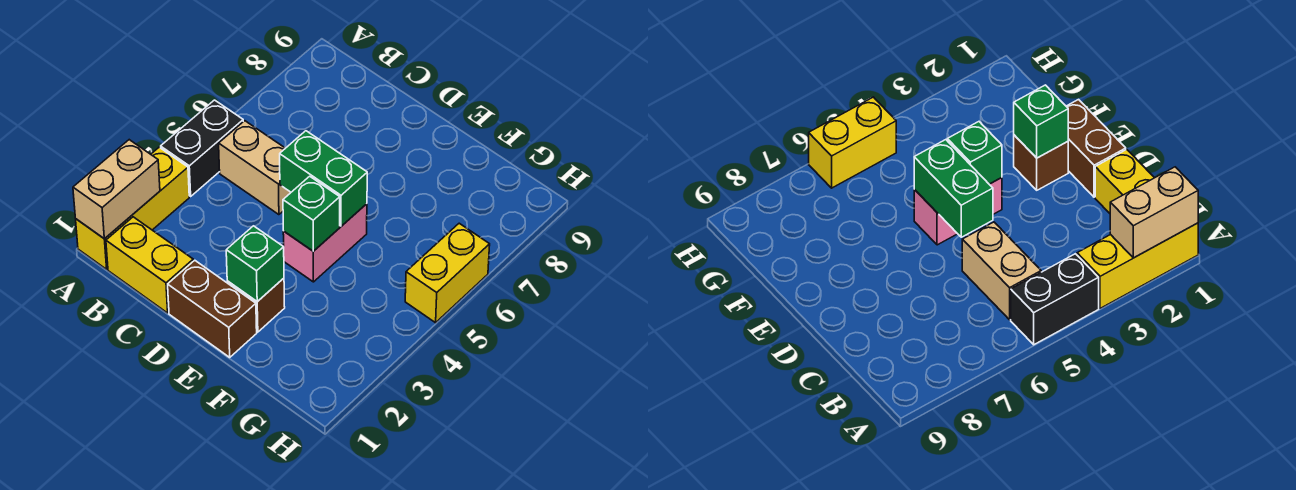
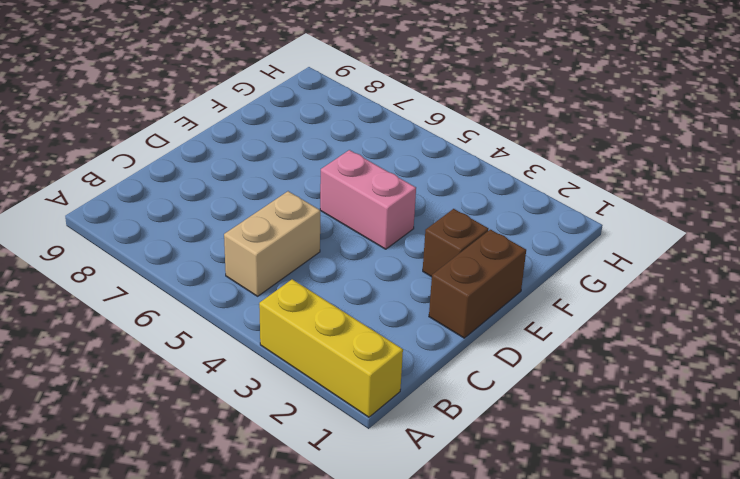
none -> black 1x2 brick [161,100,243,196]
none -> yellow 1x2 brick [106,217,193,313]
none -> yellow 1x2 brick [405,223,490,323]

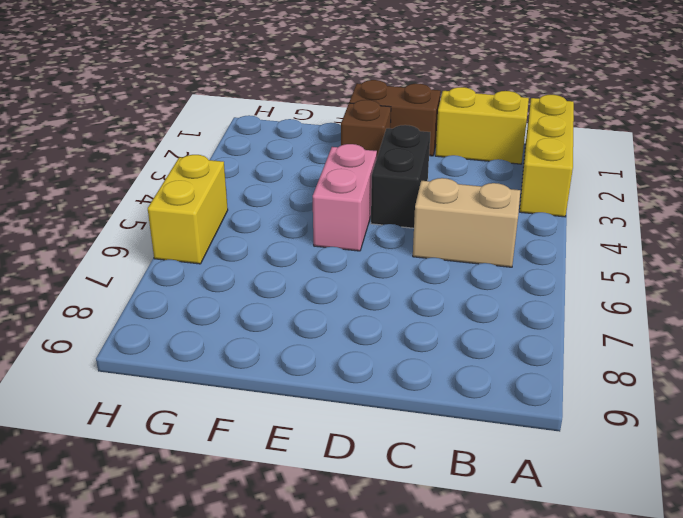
black 1x2 brick [371,125,430,228] -> black 1x2 brick moved to [161,100,243,196]
none -> tan 1x2 brick [73,140,160,239]
none -> green 1x2 brick [280,131,367,226]
none -> green 1x1 brick [226,226,284,302]

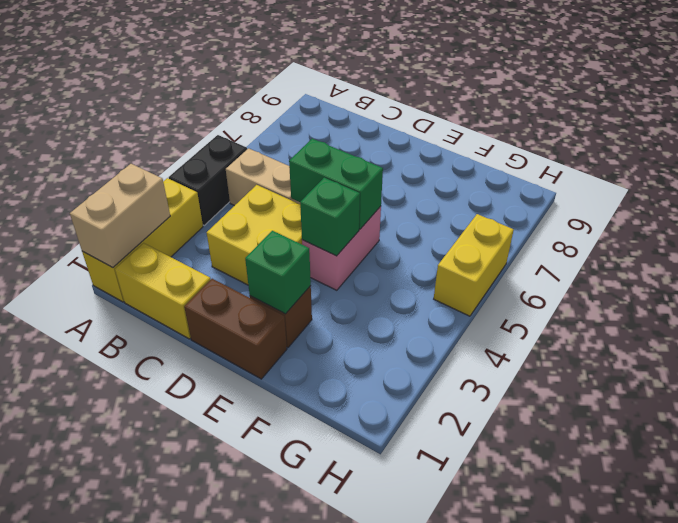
yellow 2x2 brick [207,185,302,285] -> none

